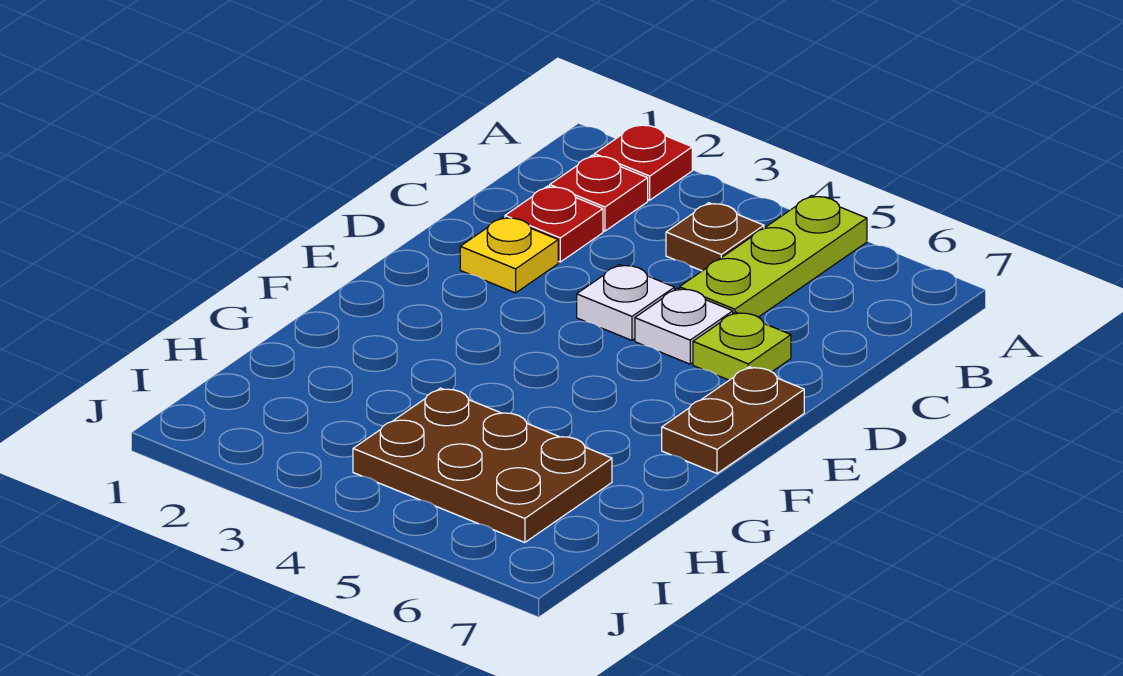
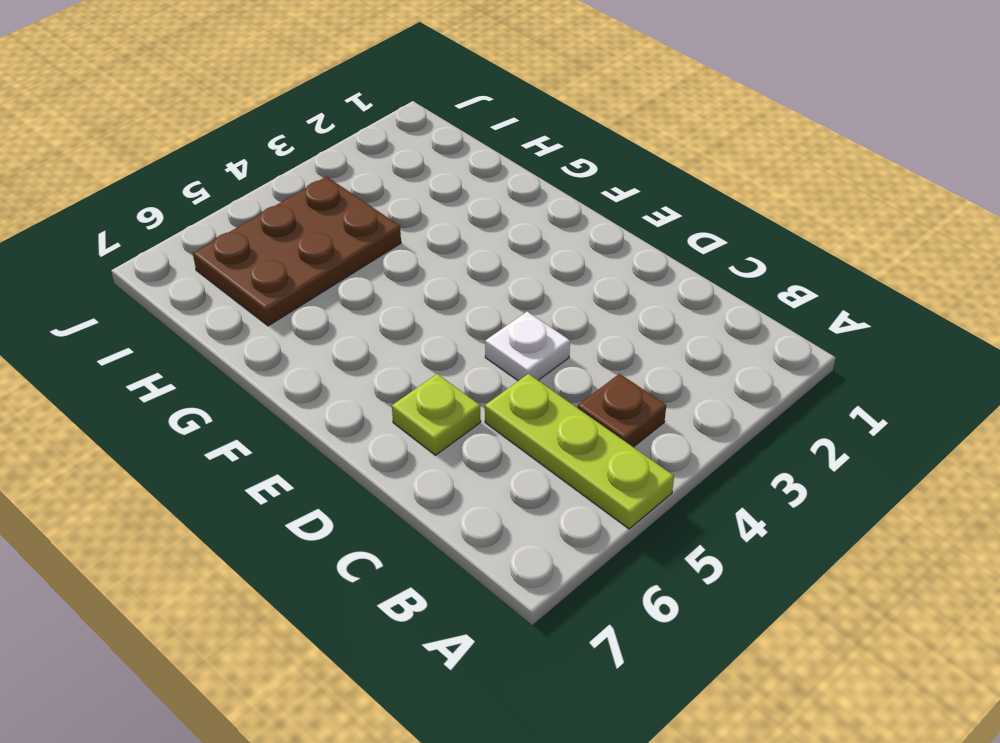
none -> red 1x1 plate [594,124,692,200]
none -> red 1x1 plate [550,155,648,231]

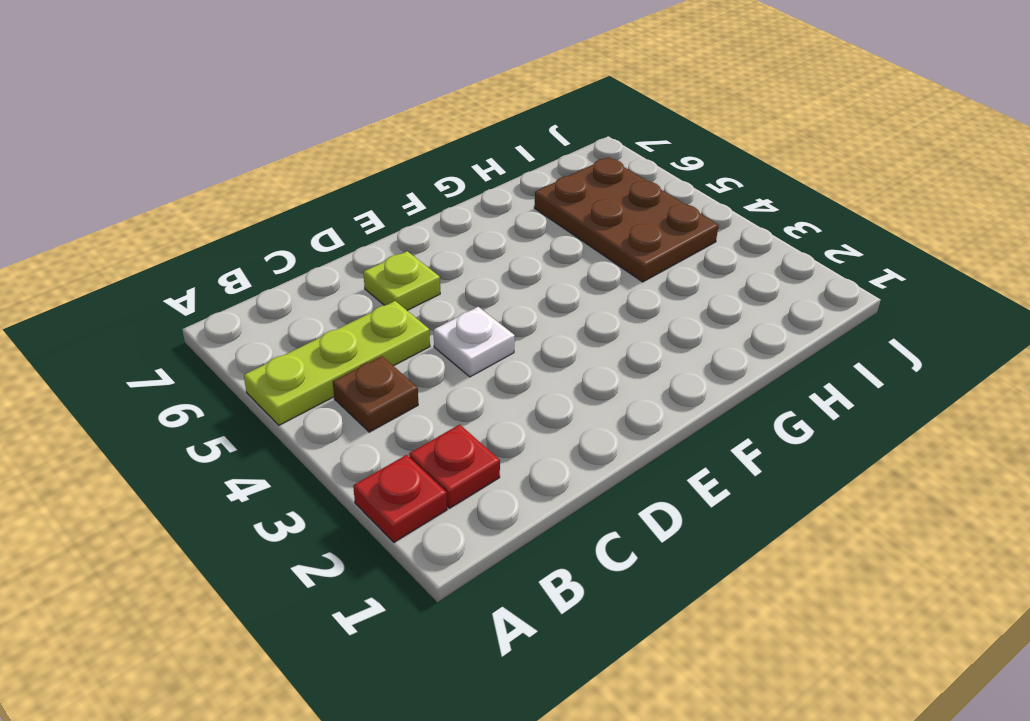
none -> red 1x1 plate [505,186,603,262]
none -> yellow 1x1 plate [460,217,558,293]

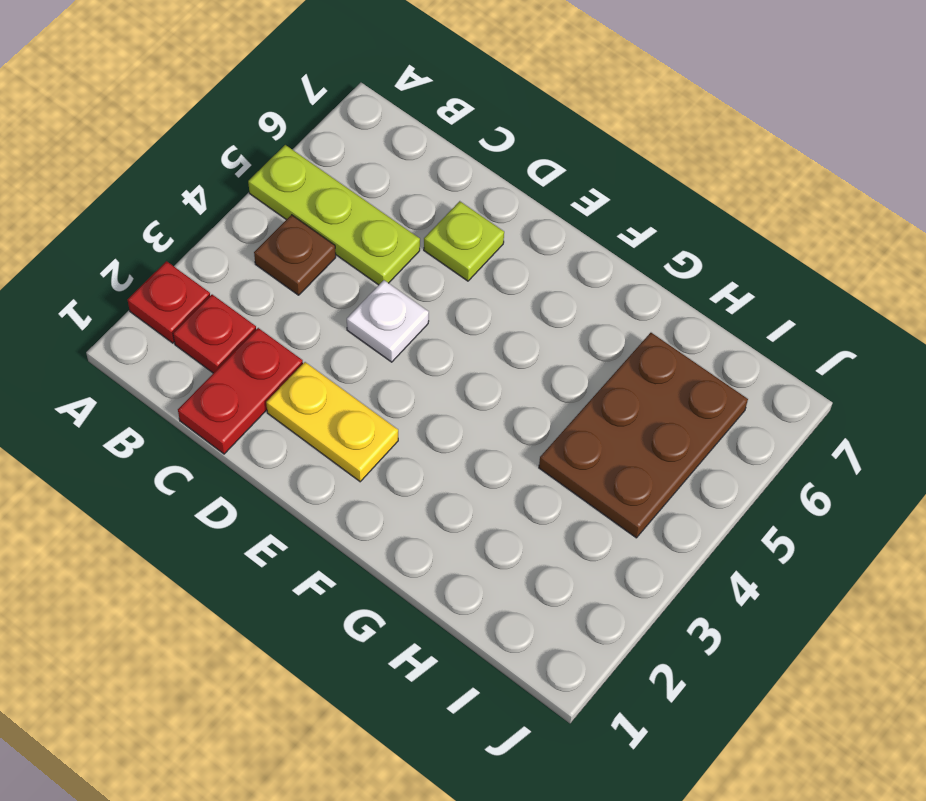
red 1x2 plate [178,328,303,454] -> red 1x1 plate [505,186,603,262]
yellow 1x2 plate [266,362,398,482] -> yellow 1x1 plate [460,217,558,293]
none -> white 1x1 plate [635,288,733,364]
none -> brown 1x2 plate [662,367,804,473]

